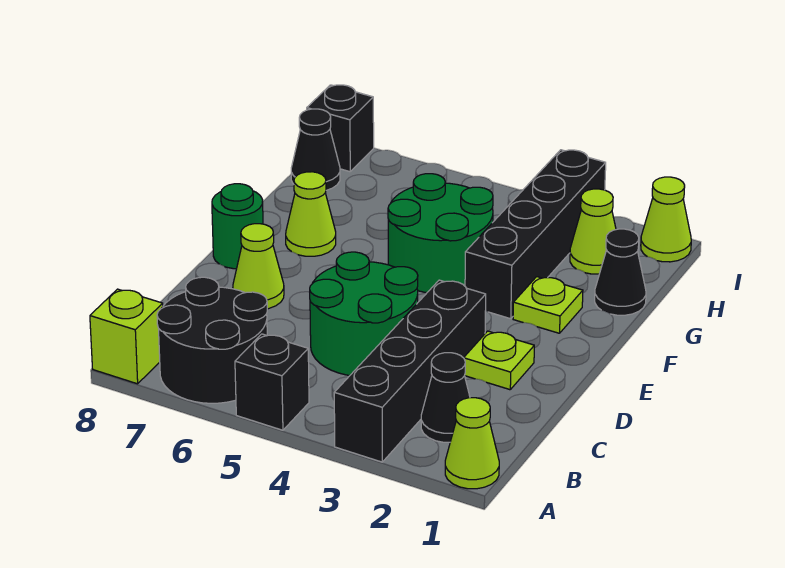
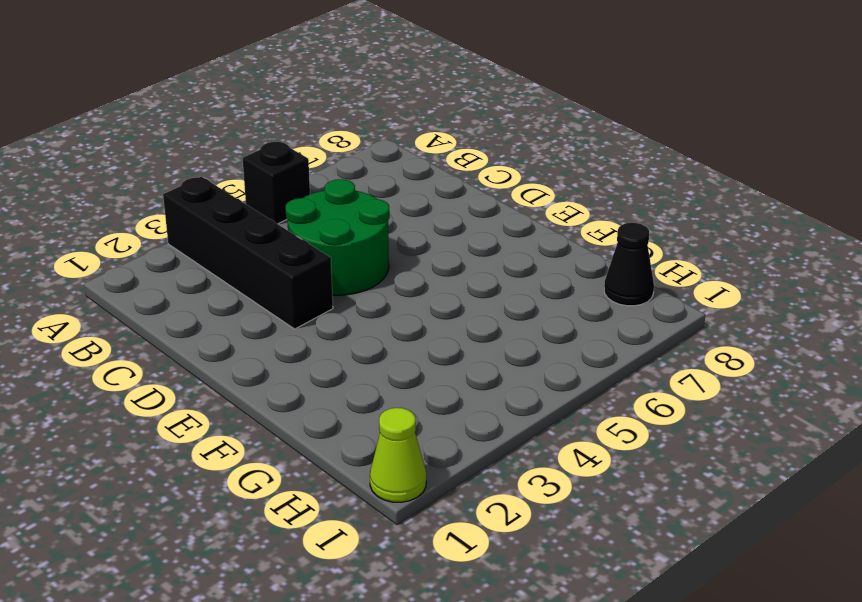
none -> lime 1x1 cone [445,398,499,489]
none -> black 2x2 round brick [157,277,267,403]
none -> lime 1x1 brick [90,289,163,384]

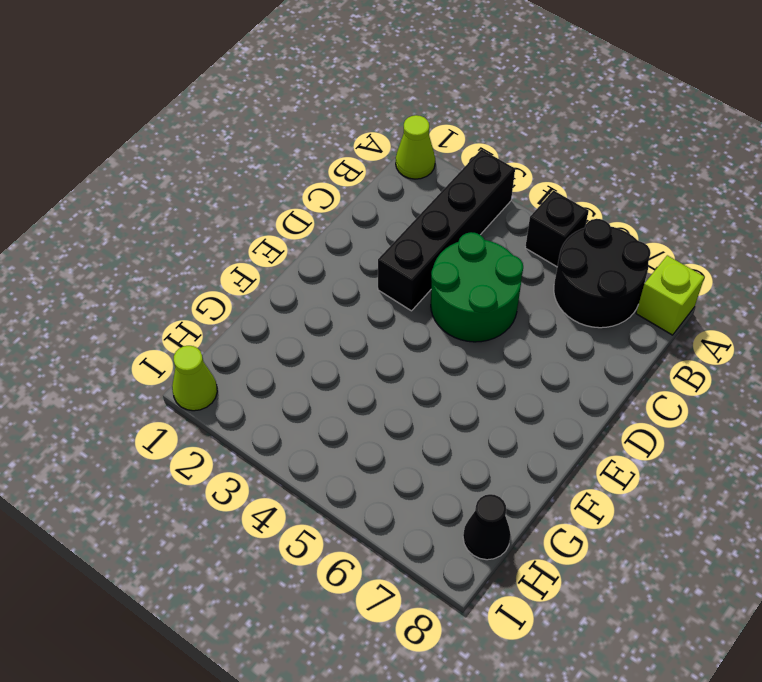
none -> black 1x1 cone [421,353,470,442]
none -> lime 1x1 plate [464,331,534,390]
none -> lime 1x1 cone [233,224,284,309]

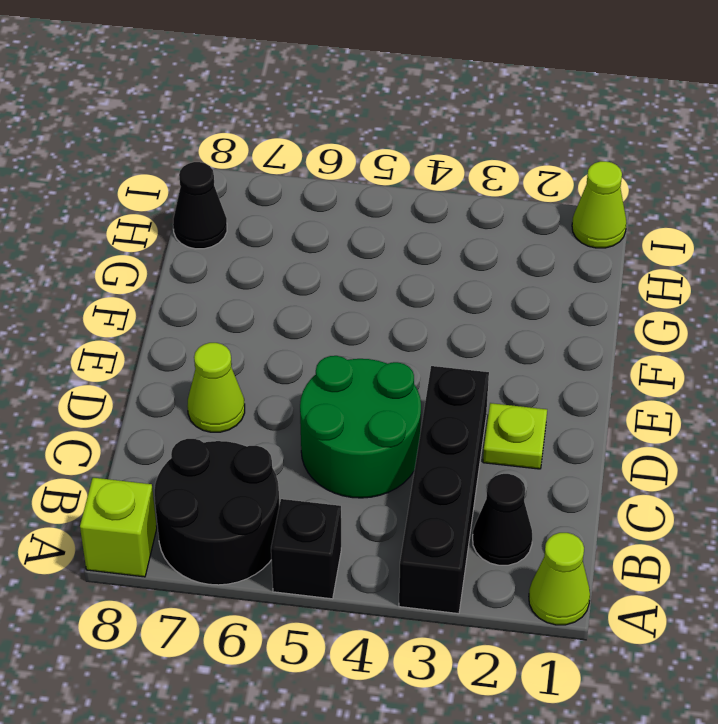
none -> green 1x1 round brick [212,184,263,269]
none -> lime 1x1 plate [513,277,583,333]
none -> black 1x4 brick [465,150,606,319]

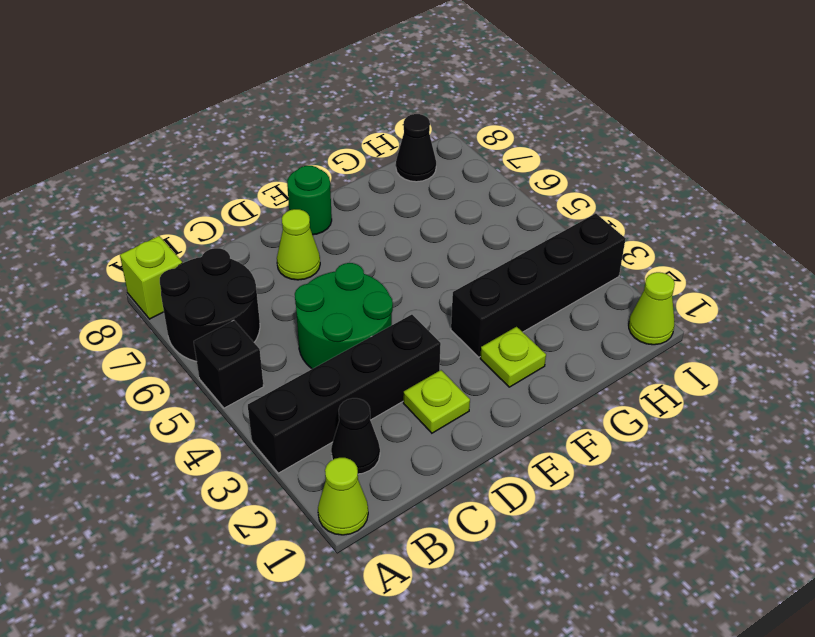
none -> green 2x2 round brick [388,174,493,293]
none -> lime 1x1 cone [286,172,336,256]
none -> black 1x1 cone [595,229,646,315]

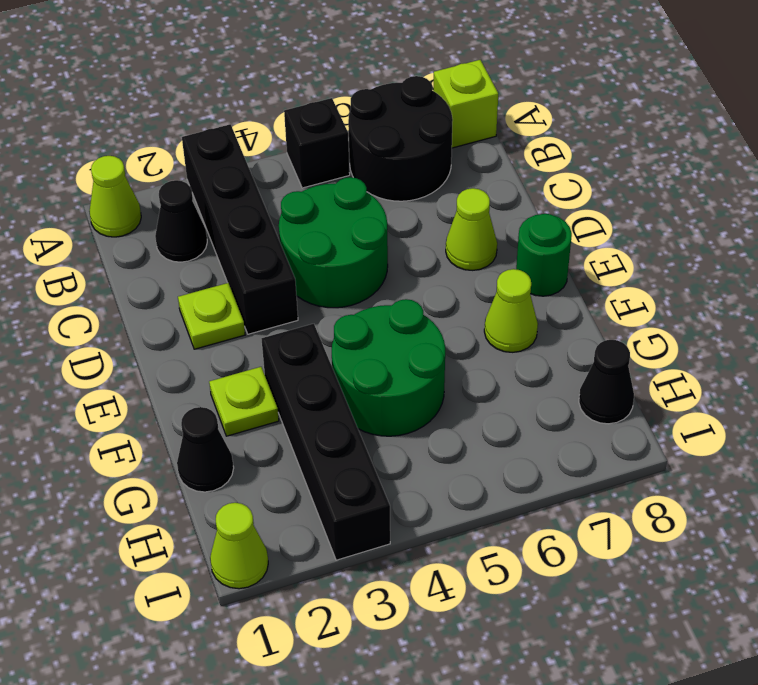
none -> lime 1x1 cone [570,189,616,274]
none -> black 1x1 brick [307,85,374,172]

